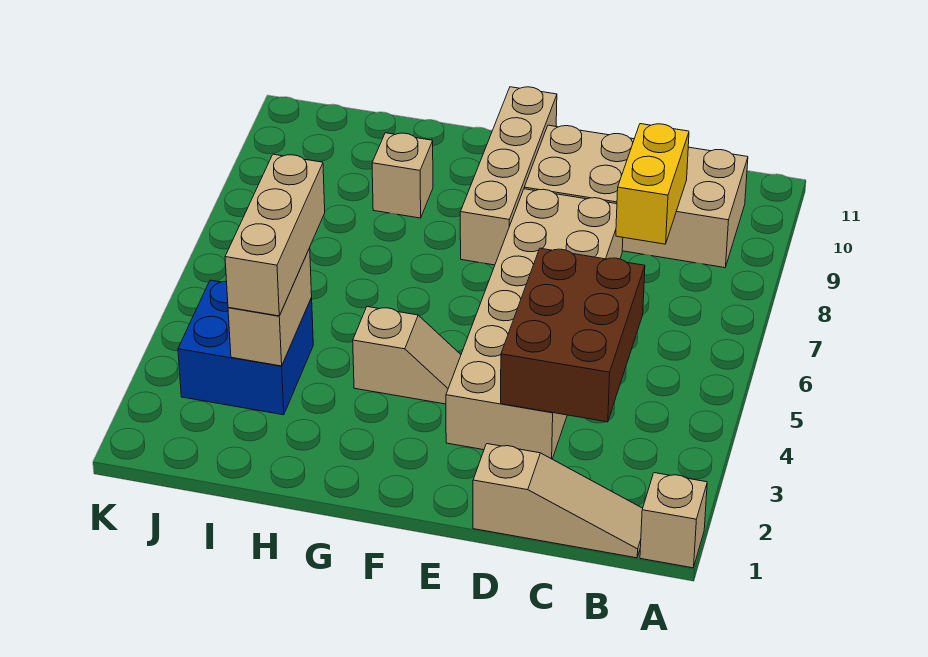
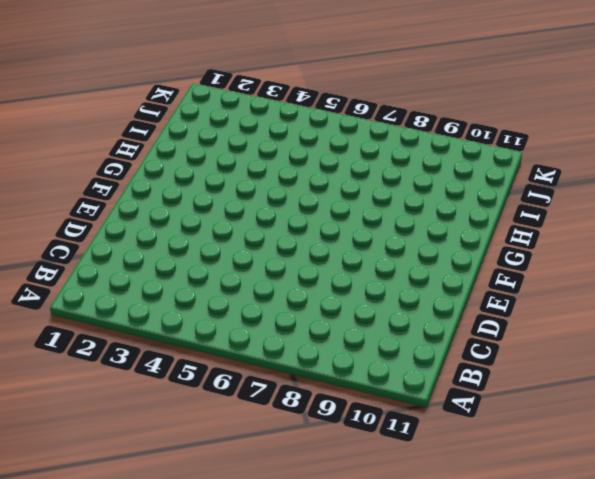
none -> tan 1x1 brick [640,473,707,568]
none -> tan 1x3 slope [473,444,643,558]
none -> tan 2x4 brick [524,125,748,268]

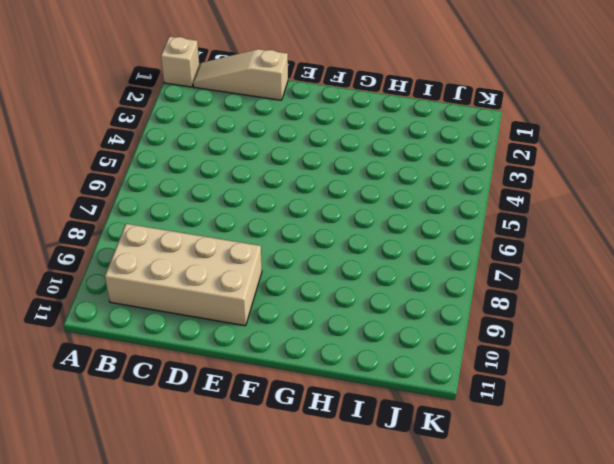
none -> tan 2x6 brick [446,189,623,459]
none -> tan 1x2 slope [353,307,461,404]
none -> tan 1x4 brick [460,87,557,265]

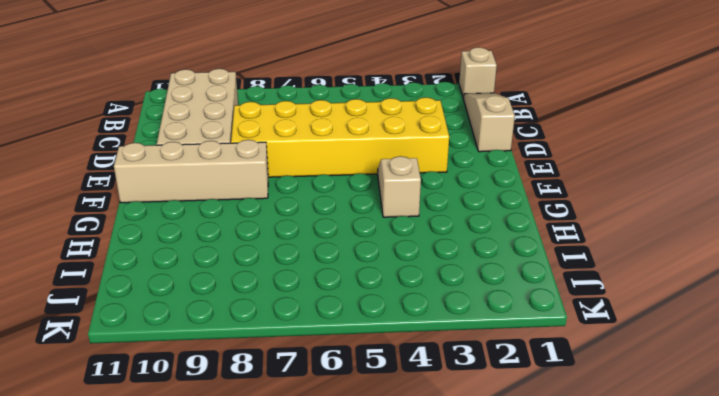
yellow 2x6 brick [231,97,449,177] -> tan 2x6 brick [446,189,623,459]
none -> tan 1x1 brick [372,133,433,218]
none -> blue 2x2 brick [178,280,313,415]
none -> brown 2x3 brick [501,248,645,422]

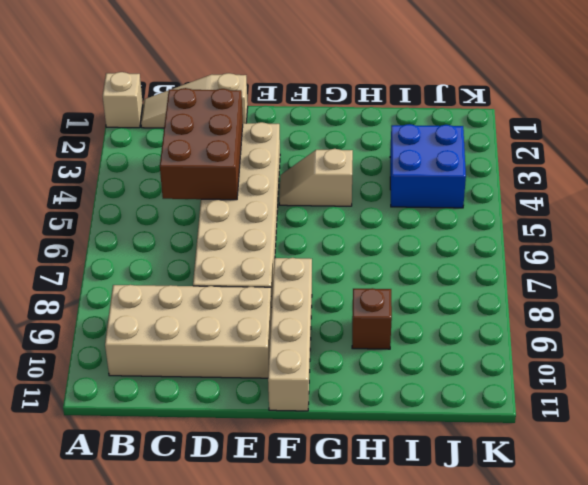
brown 1x1 brick [352,288,392,349] -> tan 1x1 brick [372,133,433,218]
none -> yellow 1x2 brick [616,124,689,244]
none -> tan 1x2 brick [228,248,312,366]
none -> tan 1x3 brick [225,154,325,316]

